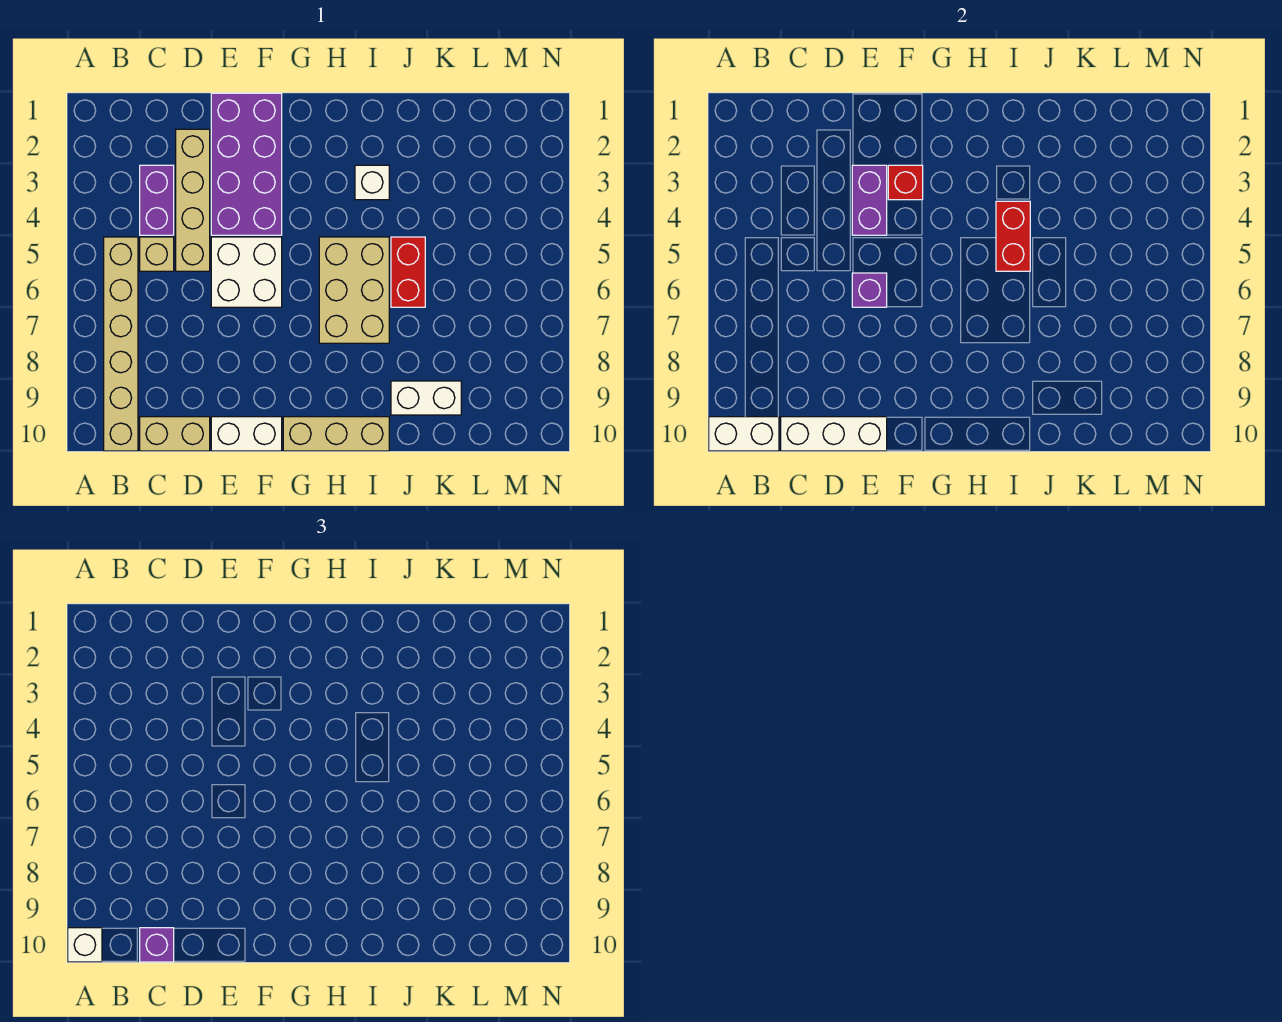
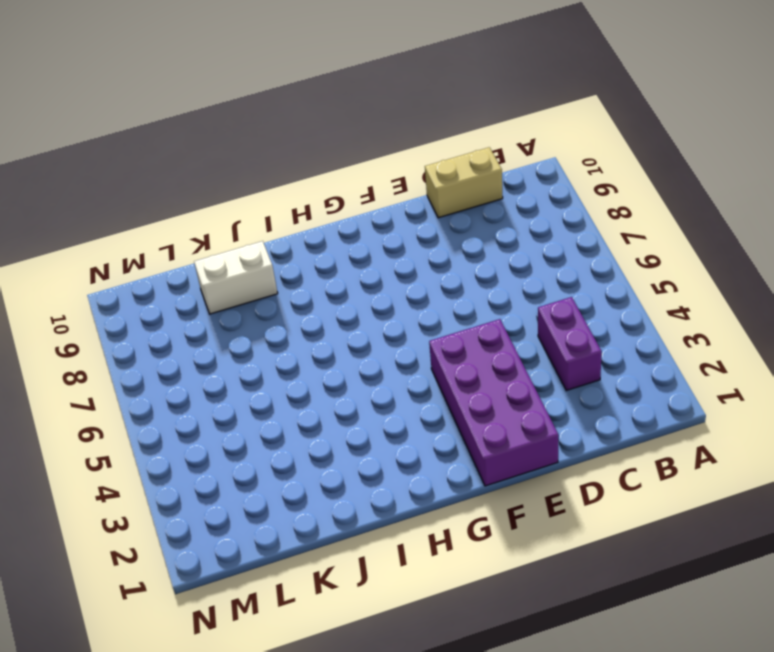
none -> tan 1x6 brick [104,237,138,451]
none -> tan 1x1 brick [140,237,174,271]
none -> tan 1x4 brick [176,129,210,271]

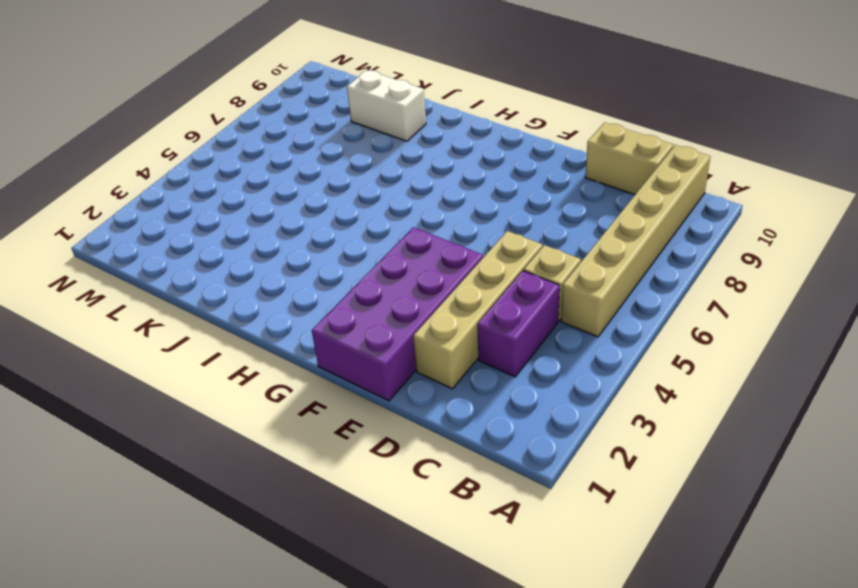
none -> white 2x2 brick [211,237,282,307]
none -> white 1x2 brick [211,417,282,451]
none -> tan 1x3 brick [283,417,389,451]

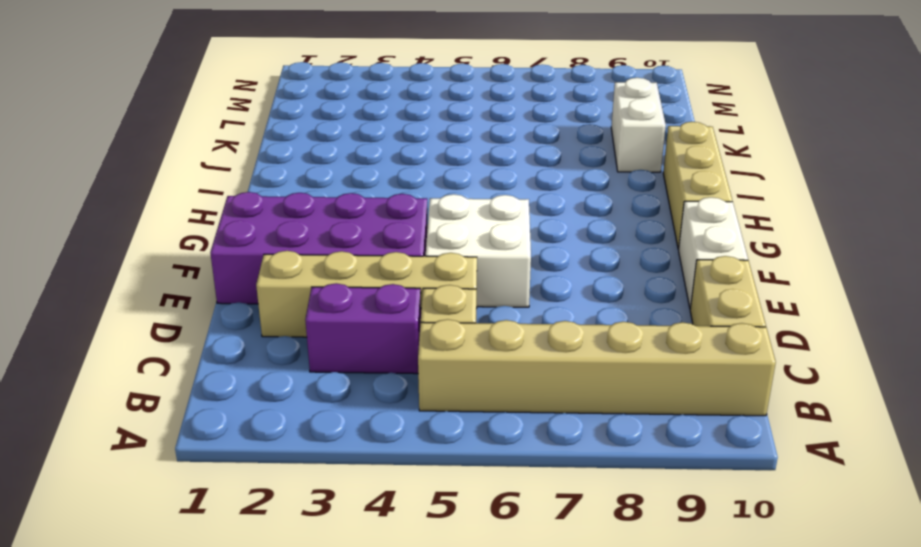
none -> tan 2x3 brick [319,237,389,343]
none -> white 1x1 brick [355,165,389,200]
none -> red 1x2 brick [391,237,425,307]

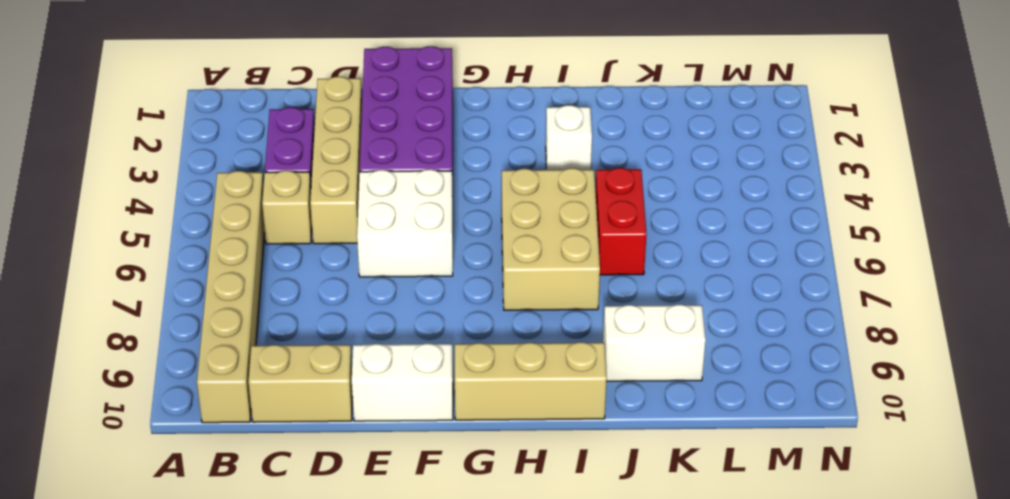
none -> white 1x2 brick [709,417,779,451]
none -> white 1x3 brick [781,417,887,451]
none -> purple 1x2 brick [852,165,887,235]

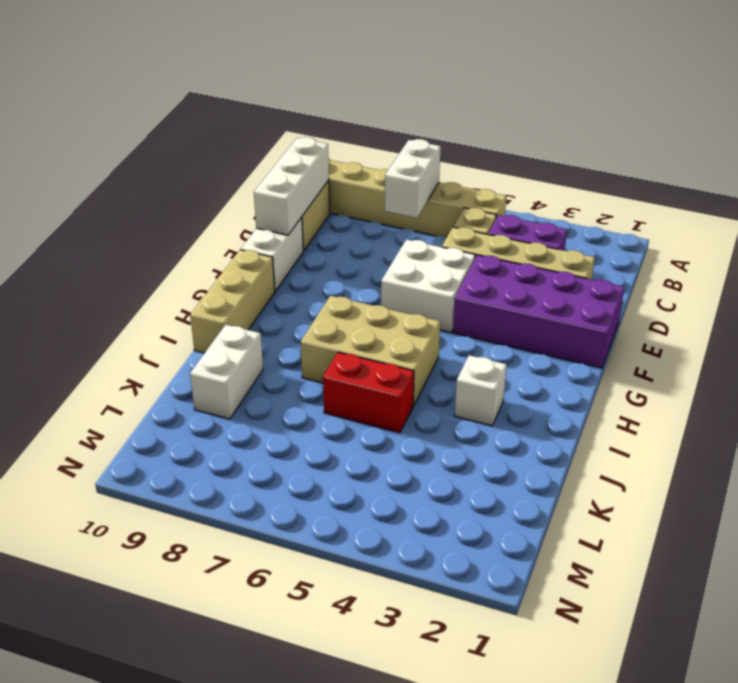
white 1x2 brick [385,139,441,218] -> white 1x2 brick moved to [709,417,779,451]
none -> purple 1x2 brick [852,165,887,235]
none -> purple 1x1 brick [852,273,887,307]
none -> red 1x1 brick [888,165,923,200]

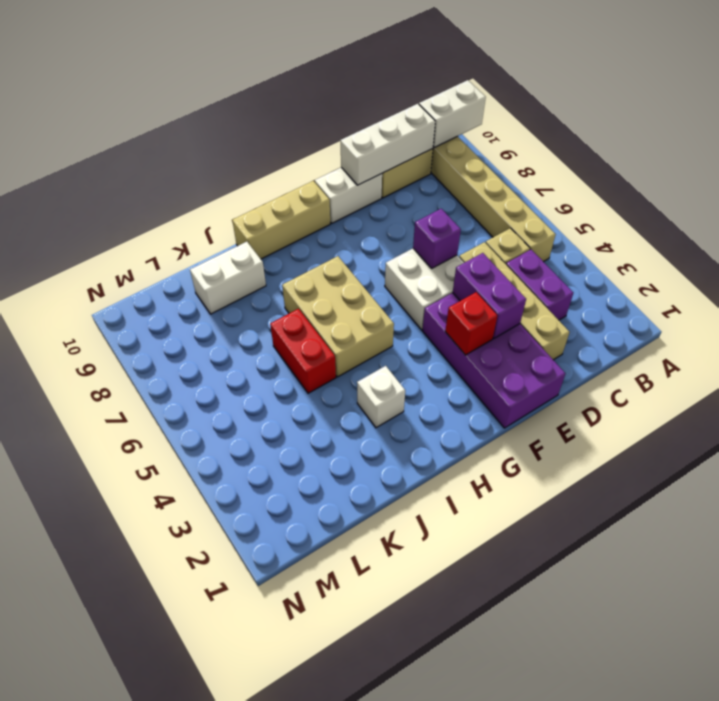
none -> red 1x2 brick [996,201,1030,271]
none -> white 1x1 brick [68,928,102,962]
none -> purple 1x1 brick [140,928,174,962]

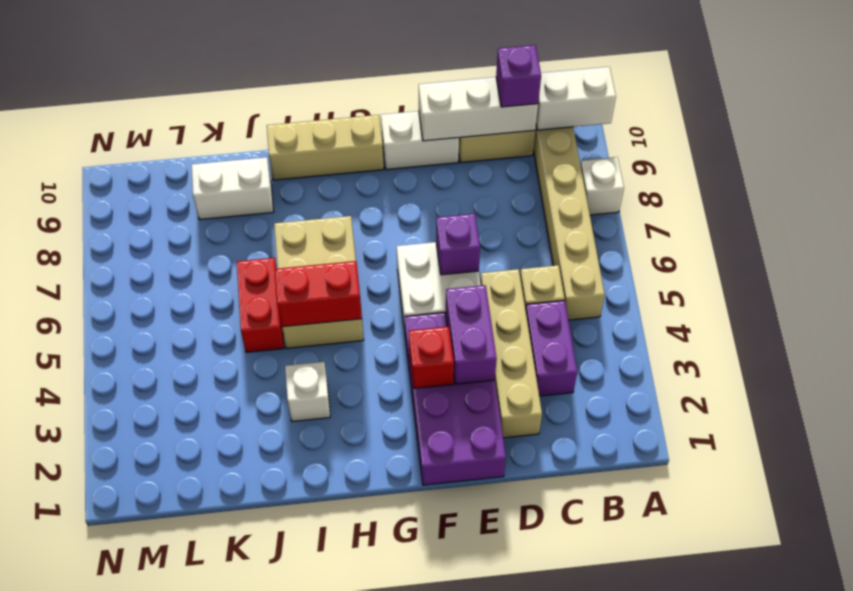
white 1x1 brick [581,157,624,215] -> white 1x1 brick moved to [68,928,102,962]
red 1x2 brick [275,261,362,327] -> red 1x2 brick turned to [996,201,1030,271]

